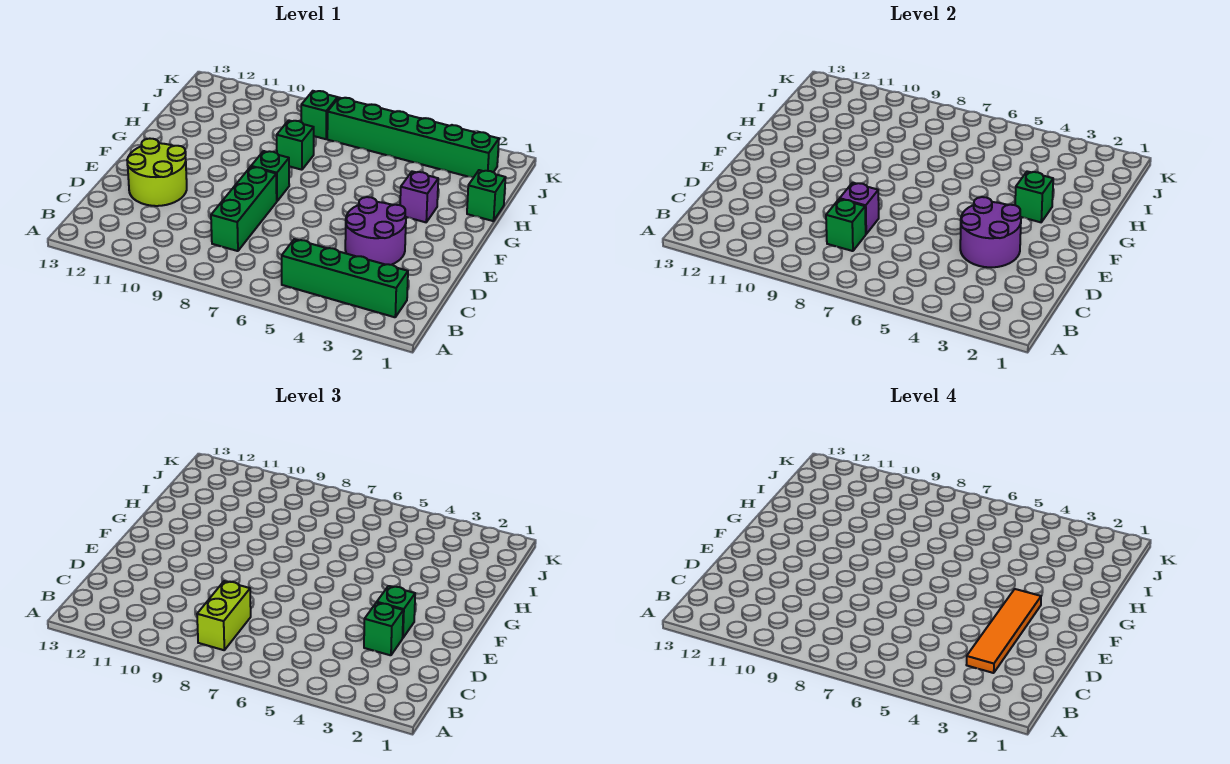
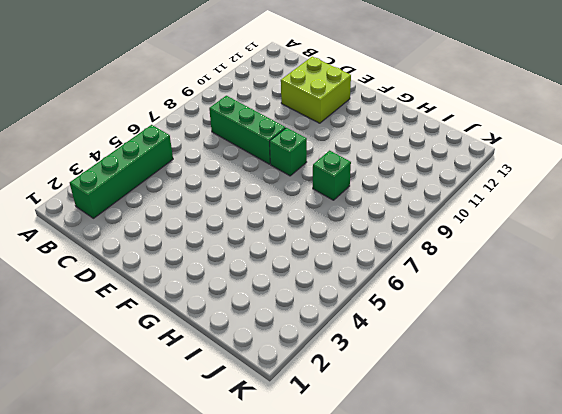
lime 2x2 brick [281,57,351,123] -> lime 2x2 round brick [127,139,187,206]
none -> purple 2x2 round brick [345,197,406,265]
none -> purple 1x1 brick [400,171,438,222]
none -> green 1x1 brick [467,170,506,221]

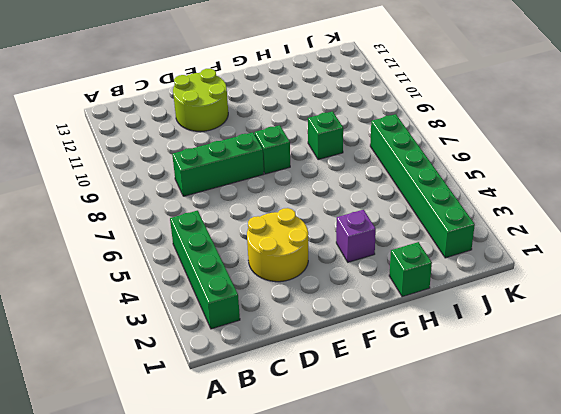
yellow 2x2 round brick [247,208,308,282] -> purple 2x2 round brick [345,197,406,265]
none -> green 1x1 brick [301,91,338,139]
none -> green 1x1 brick [826,199,866,251]
none -> purple 2x2 round brick [960,197,1021,267]

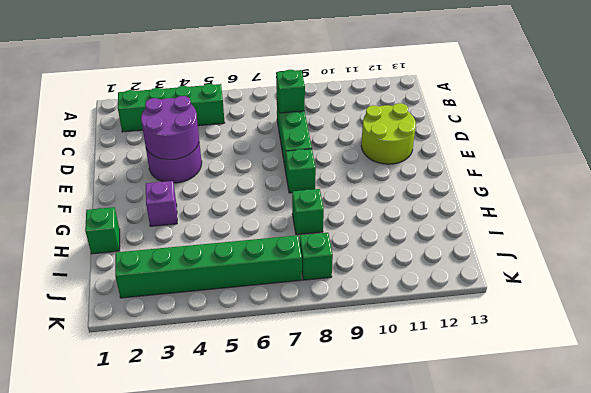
none -> purple 1x1 brick [840,183,879,234]
none -> green 1x1 brick [1015,171,1053,222]
none -> lime 1x2 brick [197,581,251,650]

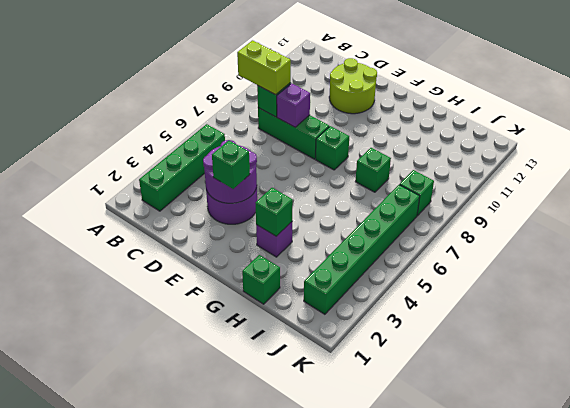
none -> green 1x1 brick [364,602,403,655]
none -> orange 1x4 tile [967,589,1041,673]

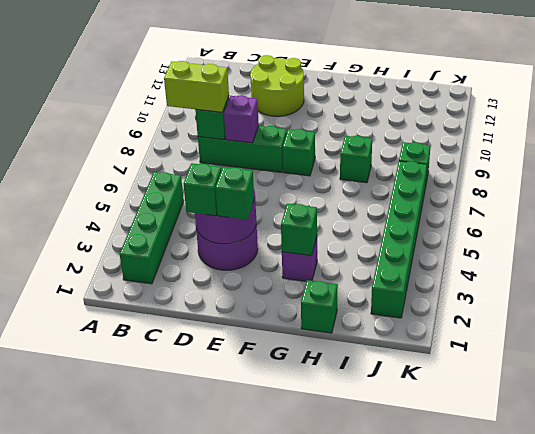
none -> orange 1x4 tile [967,589,1041,673]

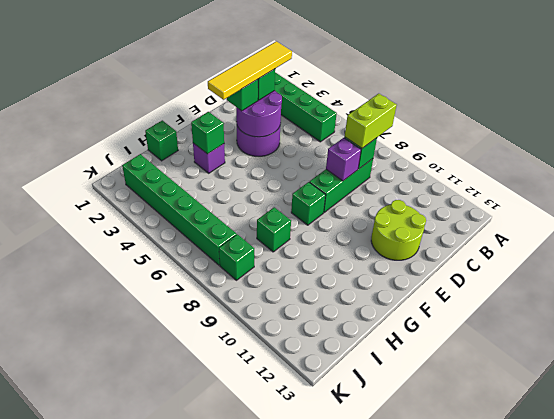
yellow 1x4 tile [208,41,292,100] -> orange 1x4 tile [967,589,1041,673]

